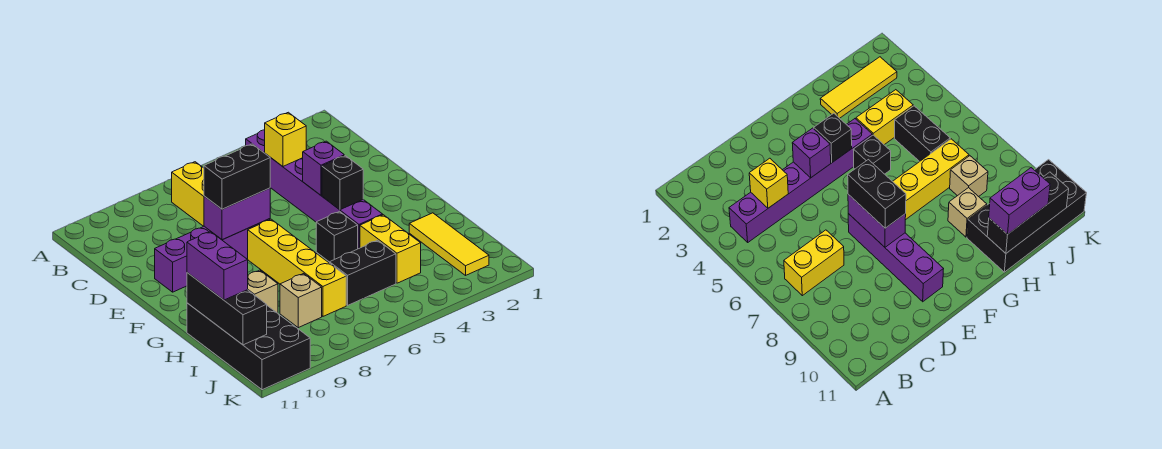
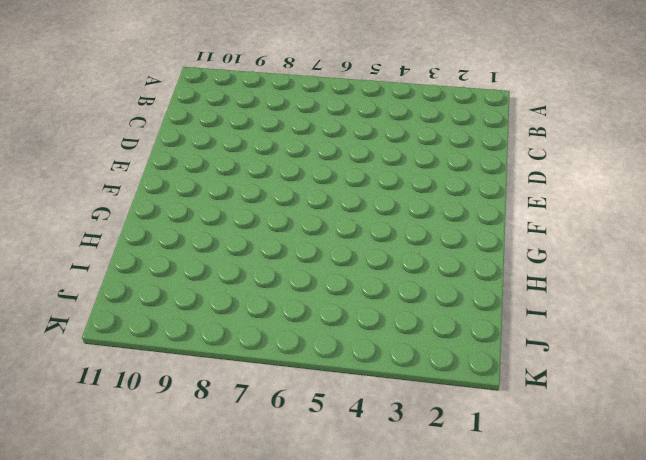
none -> purple 1x6 brick [246,130,383,249]
none -> yellow 1x2 brick [172,162,204,226]
none -> purple 1x4 brick [155,219,270,292]

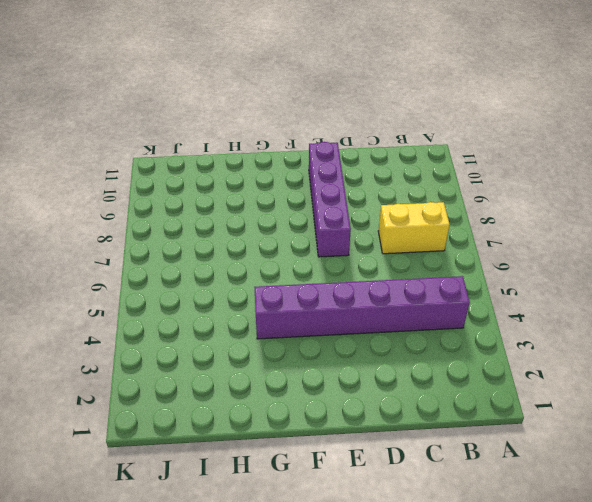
none -> yellow 1x4 brick [247,219,346,316]
none -> black 1x1 brick [316,211,358,262]
none -> yellow 1x3 tile [409,213,489,275]

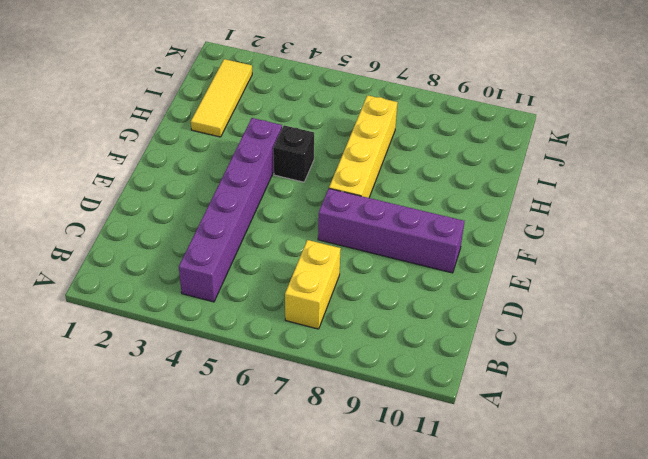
none -> yellow 1x2 brick [360,215,421,283]
none -> tan 1x1 brick [248,270,278,313]
none -> black 2x4 brick [187,303,310,390]

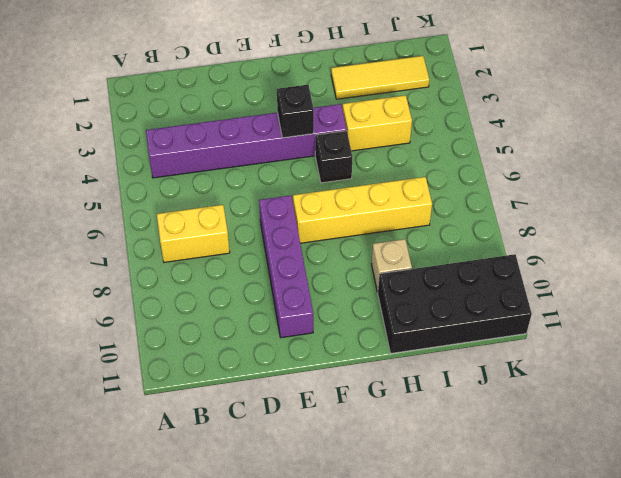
none -> black 1x2 brick [330,240,396,305]
none -> tan 1x1 brick [280,274,322,328]
none -> yellow 1x1 brick [265,112,306,166]

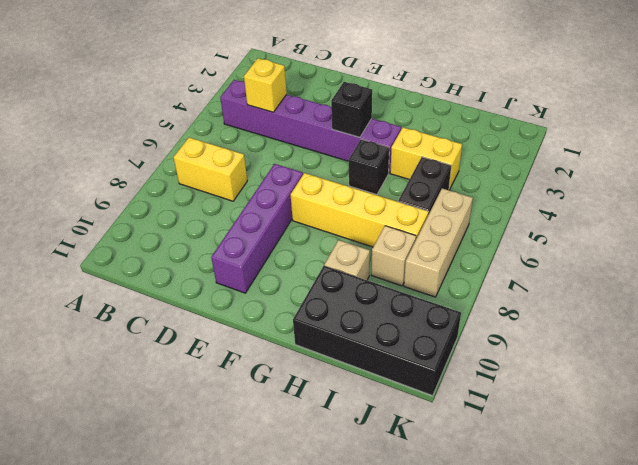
tan 1x3 brick [404,188,473,297] -> none
none -> yellow 1x3 tile [409,213,489,275]
none -> purple 1x1 brick [303,141,344,195]
none -> purple 1x2 brick [204,188,270,240]

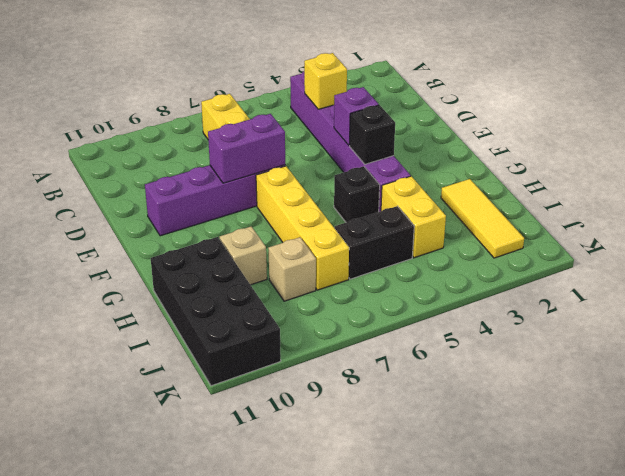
none -> black 1x3 brick [187,273,267,345]
none -> black 1x2 brick [204,144,270,209]
none -> purple 1x2 brick [187,231,248,300]

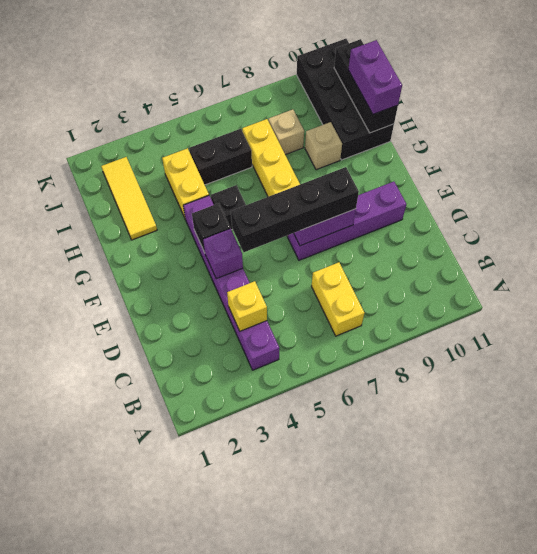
black 1x4 brick [231,167,359,252] -> black 1x2 brick [204,144,270,209]

